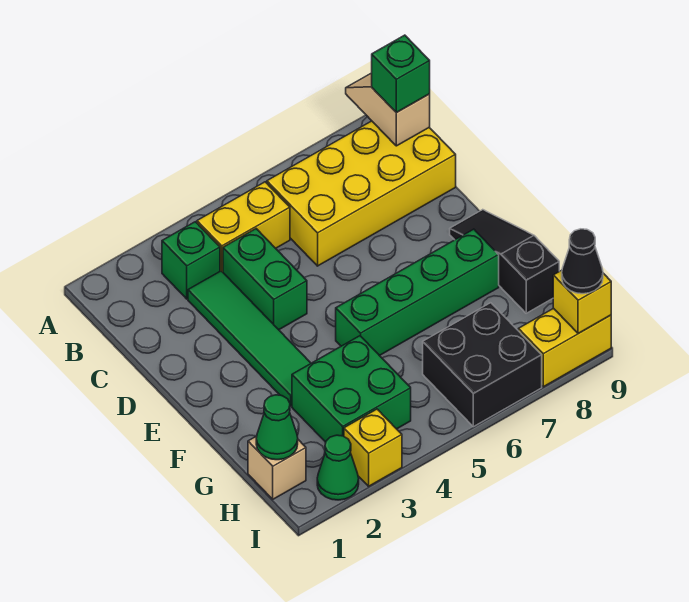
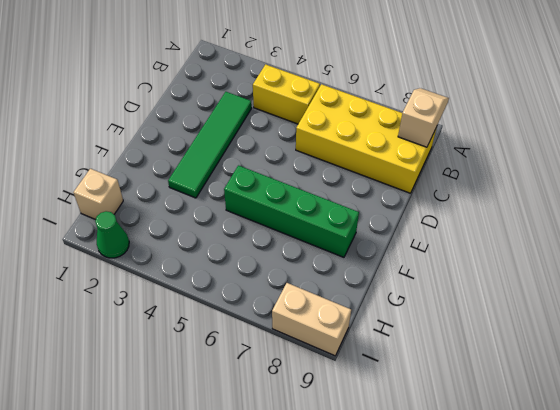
tan 1x2 brick [272,283,351,356] -> yellow 1x2 brick [518,308,611,387]
none -> green 1x1 brick [162,222,220,299]
none -> green 1x2 brick [223,229,307,330]
none -> black 1x3 slope [450,210,559,313]

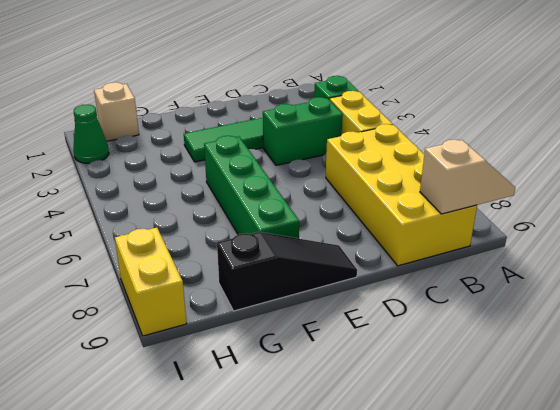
none -> green 2x2 brick [292,336,411,442]
none -> black 2x2 brick [423,303,542,427]
none -> yellow 1x1 brick [344,409,402,486]

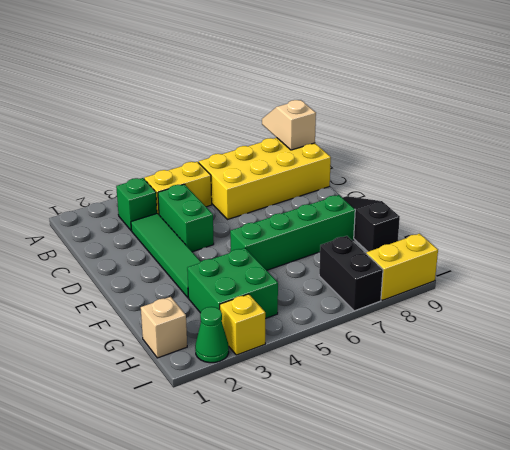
black 1x2 brick [319,236,383,311] -> black 2x2 brick [423,303,542,427]
none -> green 1x1 cone [256,395,298,460]
none -> yellow 1x1 brick [553,270,611,334]
none -> green 1x1 brick [372,35,430,113]

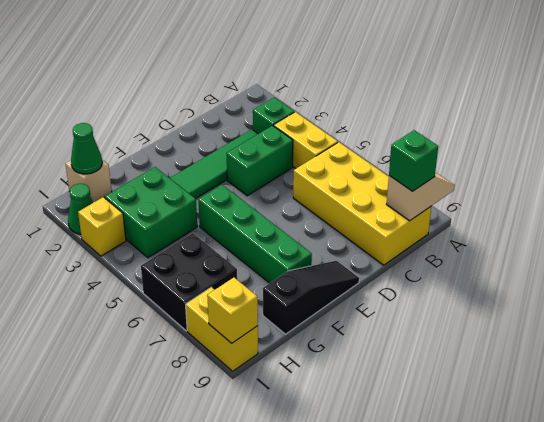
none -> black 1x1 cone [562,229,603,294]

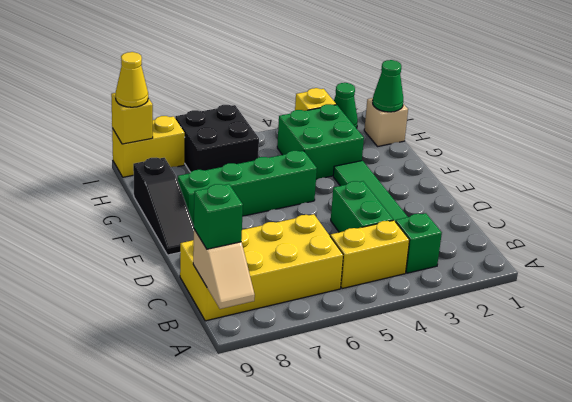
yellow 1x1 cone [116,52,148,107] -> black 1x1 cone [562,229,603,294]

